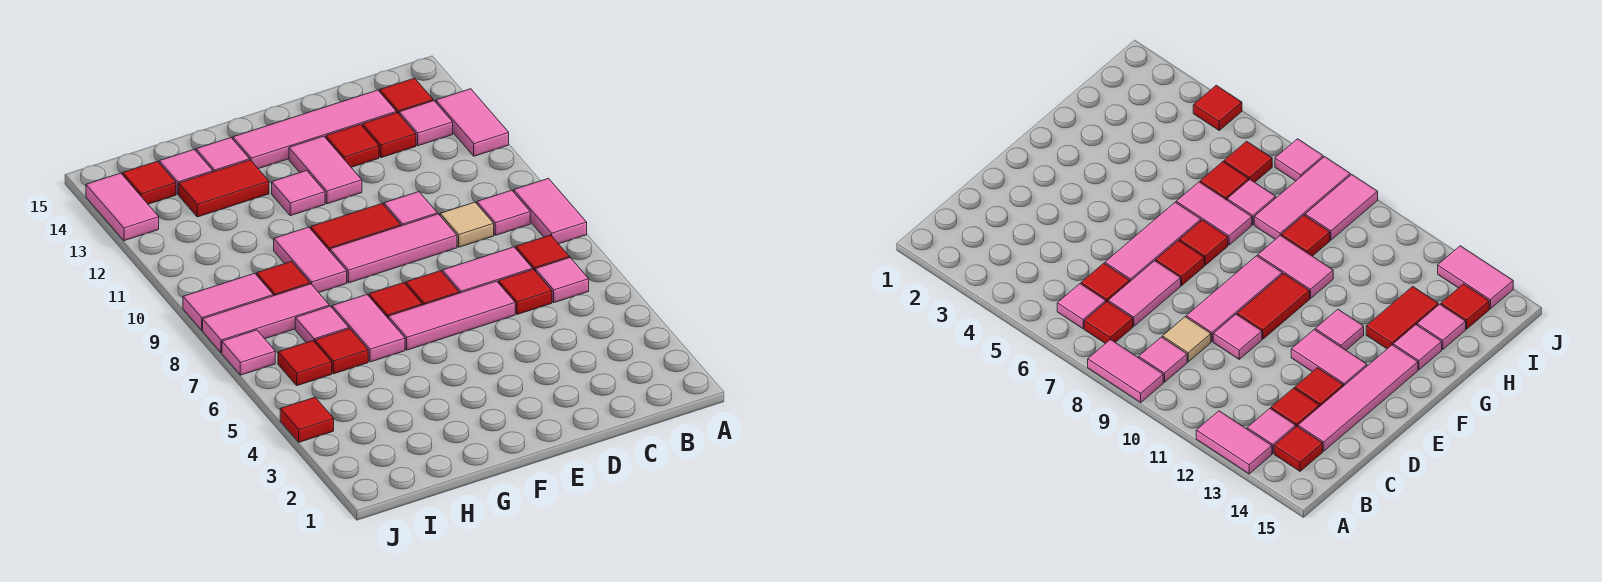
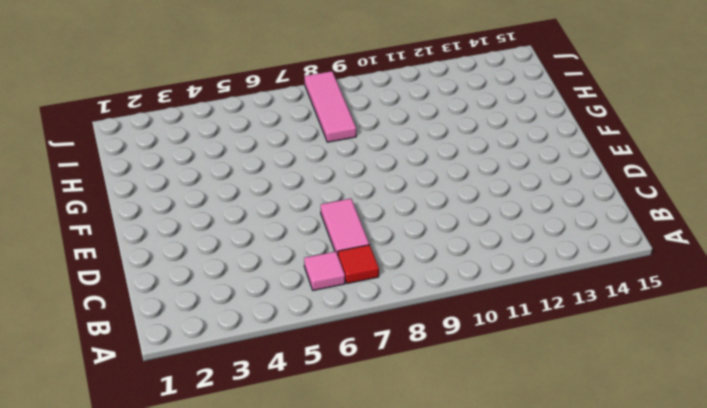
none -> pink 1x2 tile [514,178,587,244]
none -> pink 1x2 tile [436,89,509,156]
none -> pink 1x1 tile [477,190,530,235]
none -> pink 1x1 tile [399,101,453,146]

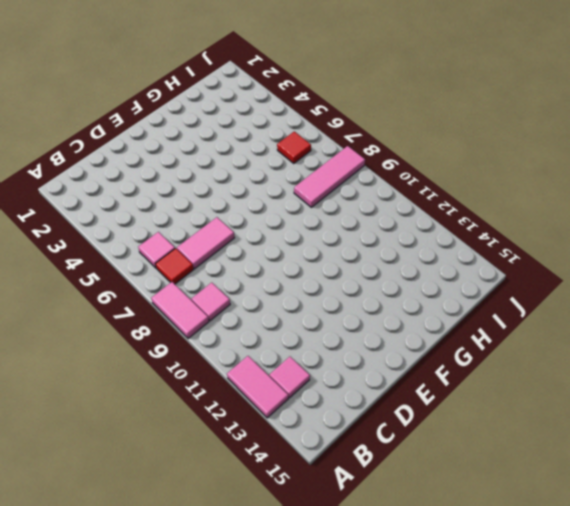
none -> red 1x1 tile [380,78,433,114]
none -> red 1x1 tile [498,269,552,315]
none -> tan 1x1 tile [440,202,494,247]
none -> red 1x1 tile [362,113,416,158]

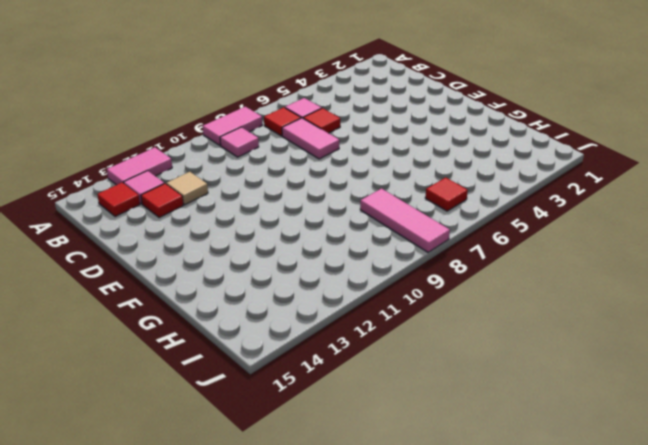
tan 1x1 tile [166,172,208,205] -> tan 1x1 tile moved to [440,202,494,247]
none -> pink 1x4 tile [233,90,396,169]
none -> pink 1x3 tile [388,281,515,350]
none -> pink 1x3 tile [330,214,457,283]
none -> pink 1x1 tile [384,192,437,226]

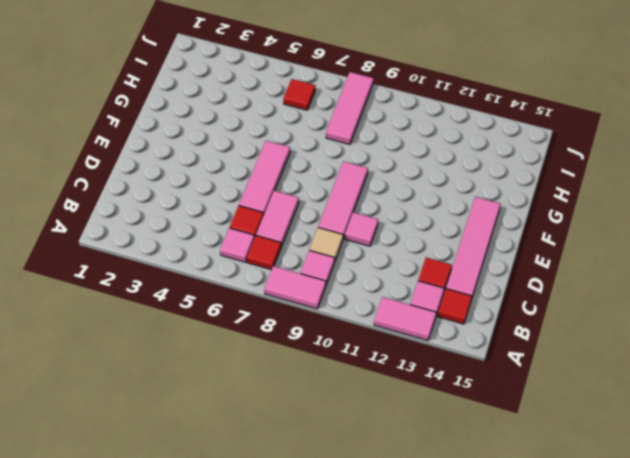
none -> red 1x1 tile [326,124,379,167]
none -> red 1x1 tile [406,271,459,305]
none -> red 1x2 tile [311,204,401,251]
none -> pink 1x2 tile [289,136,362,204]

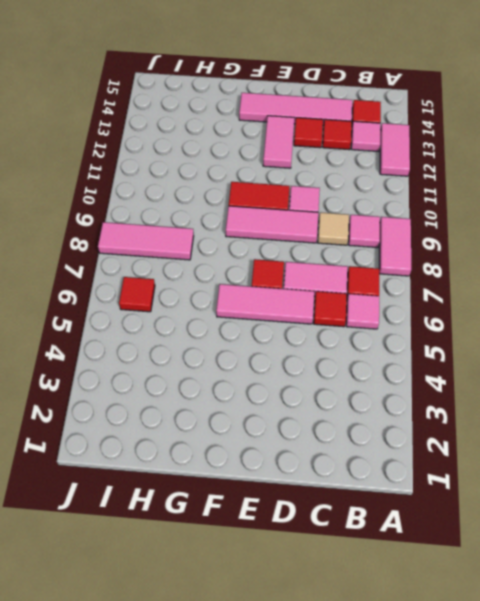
none -> red 1x1 tile [369,283,422,318]
none -> pink 1x1 tile [272,171,325,216]
none -> pink 1x2 tile [332,295,405,362]
none -> pink 1x2 tile [274,227,347,292]

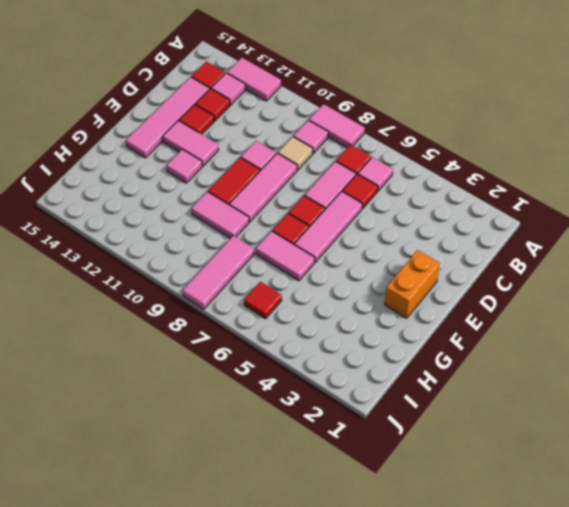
orange 1x2 brick [385,250,440,318] -> none
none -> red 1x2 tile [179,160,269,217]
none -> pink 1x1 tile [196,138,250,172]
none -> red 1x1 tile [315,329,368,374]
none -> pink 1x1 tile [295,306,349,343]

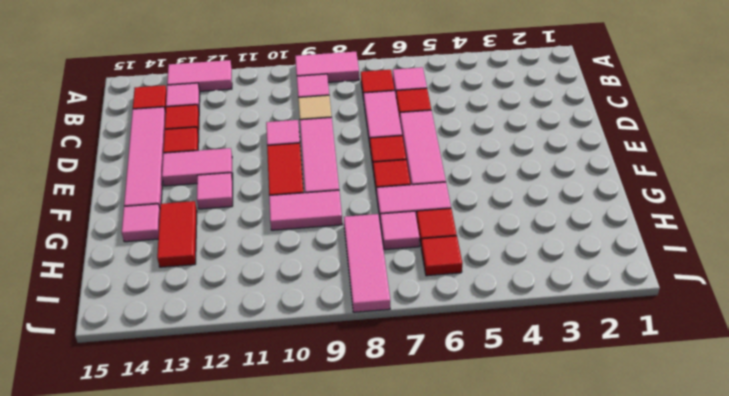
none -> red 1x1 tile [257,261,310,296]
none -> pink 1x1 tile [159,150,213,195]
none -> pink 1x2 tile [183,273,273,330]
none -> red 1x1 tile [123,161,176,204]

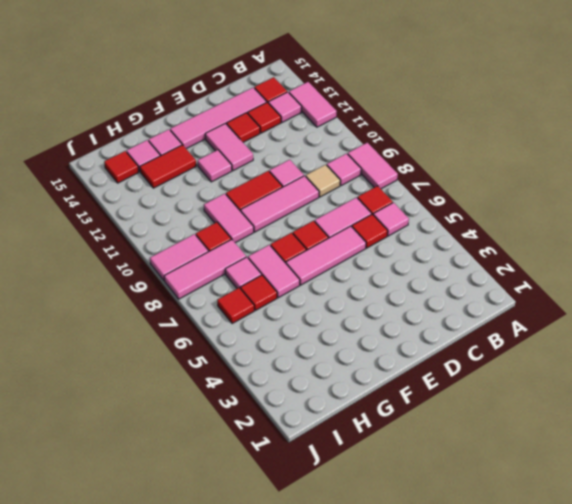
none -> red 1x1 tile [280,397,334,442]
none -> pink 1x1 tile [222,330,275,375]
none -> pink 1x2 tile [86,173,159,241]

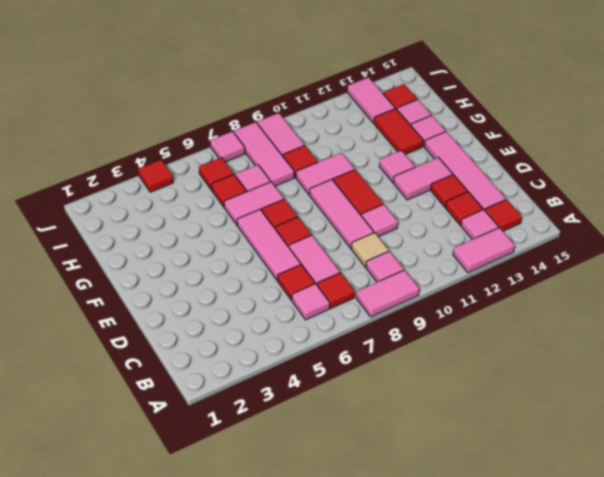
pink 1x2 tile [347,77,395,123] -> pink 1x2 tile turned to [86,173,159,241]

